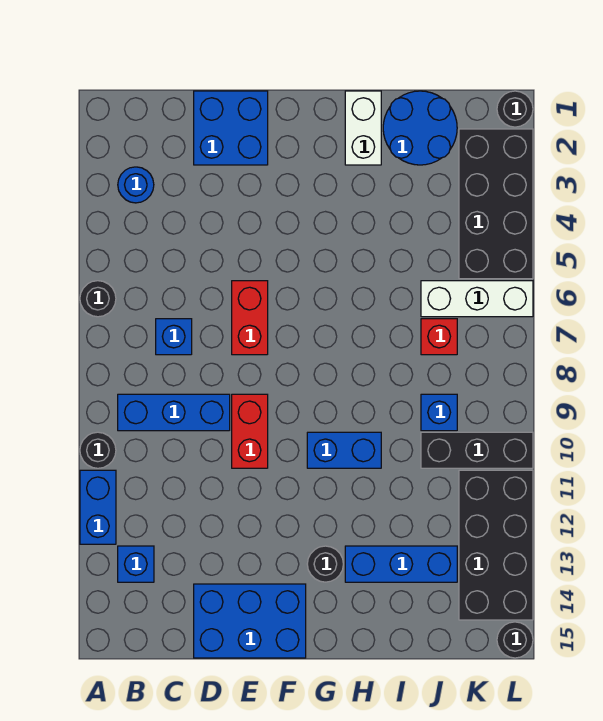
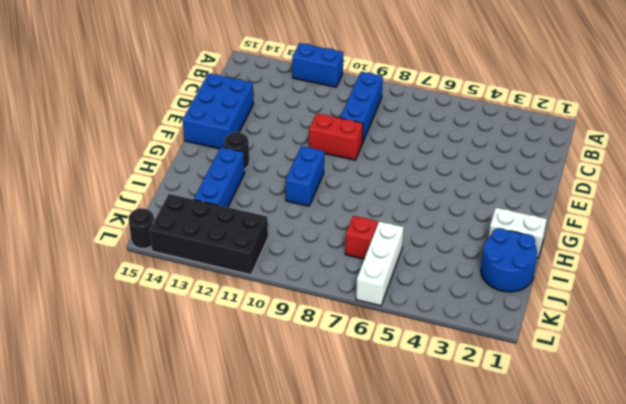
none -> black 1x1 round brick [80,281,116,317]
none -> black 1x1 round brick [80,432,116,468]
none -> blue 1x1 round brick [118,167,154,203]

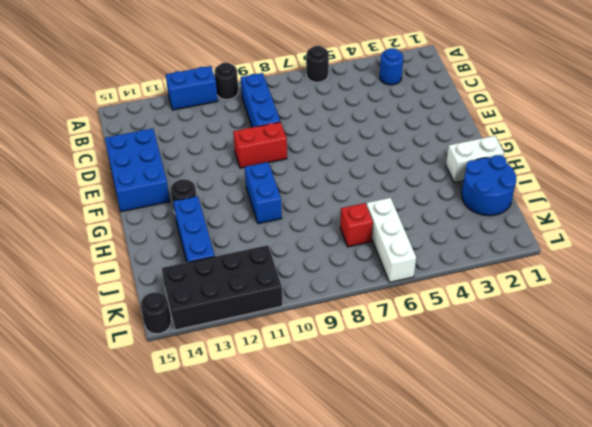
none -> blue 1x1 brick [118,546,154,582]
none -> blue 1x1 brick [156,319,192,355]
none -> blue 2x2 brick [194,91,268,165]

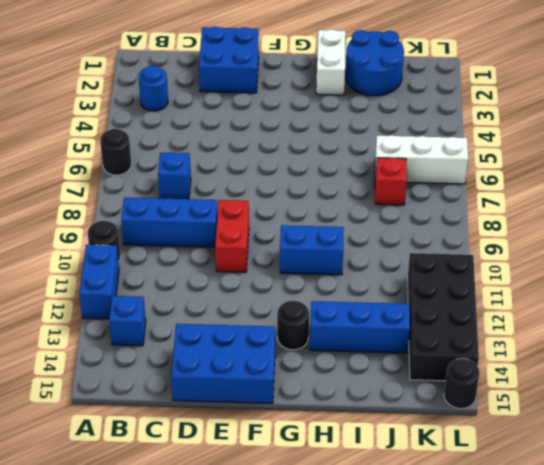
none -> red 1x2 brick [232,281,268,355]
none -> blue 1x1 brick [421,394,457,431]
none -> black 1x3 brick [421,432,533,468]

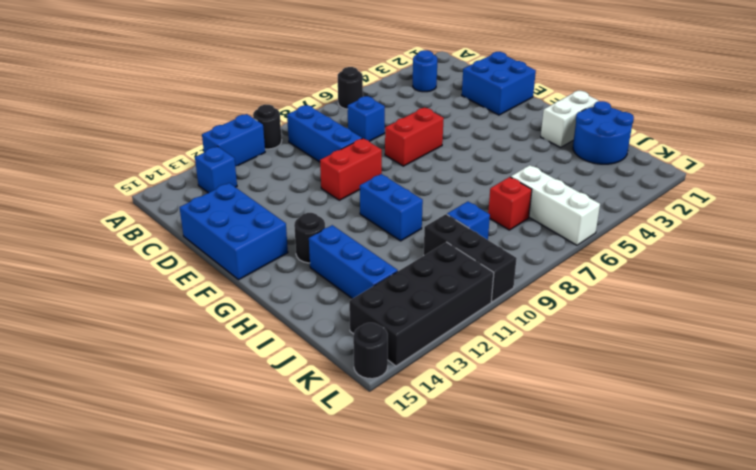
none -> black 2x4 brick [459,129,533,279]
none -> black 1x1 round brick [497,91,533,127]

